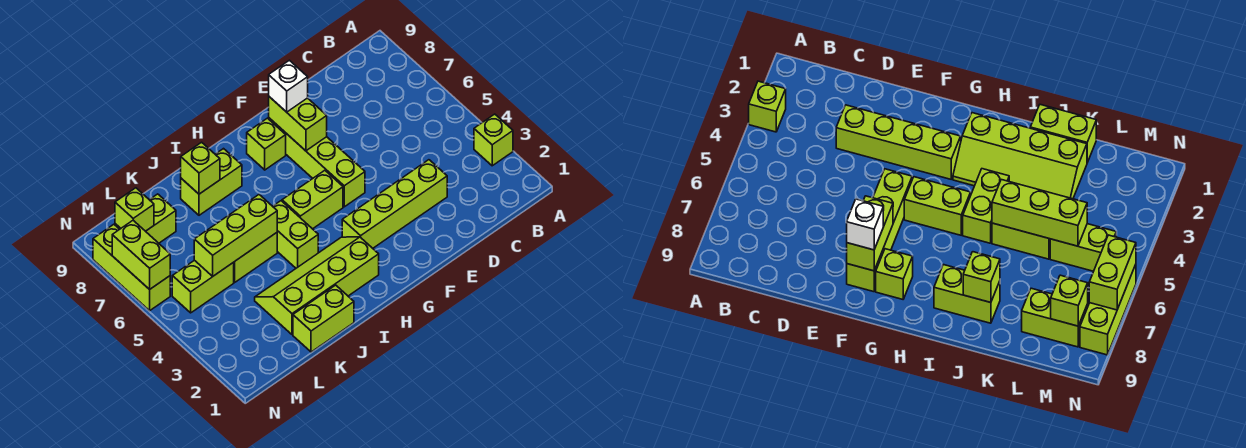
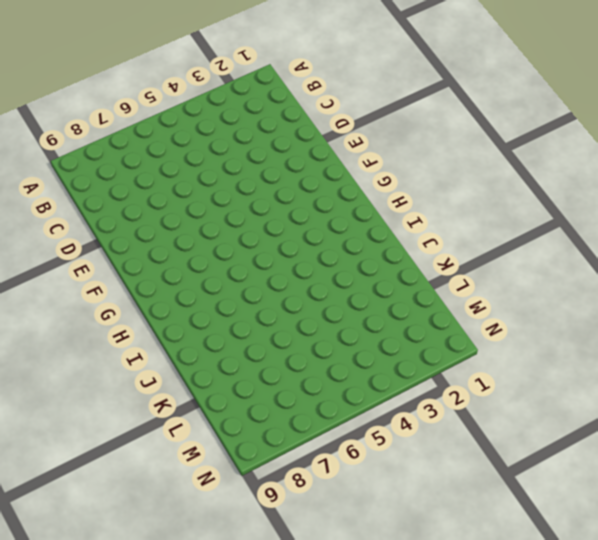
none -> lime 1x1 brick [474,114,513,166]
none -> lime 1x4 brick [342,160,447,248]
none -> lime 1x4 brick [269,118,365,207]

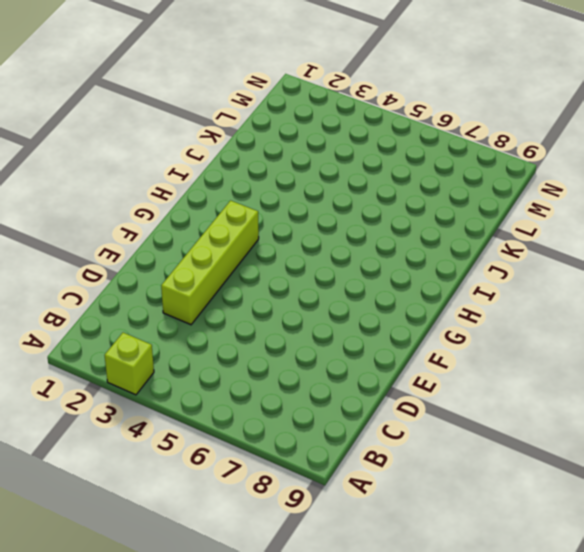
none -> lime 1x4 brick [269,118,365,207]
none -> lime 1x2 brick [282,170,343,229]
none -> lime 1x1 brick [247,118,286,170]

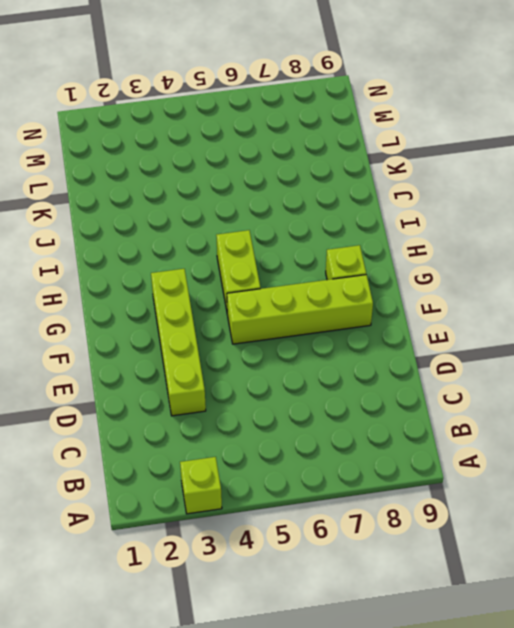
none -> lime 2x4 slope [255,237,379,335]
none -> lime 1x2 brick [273,201,318,268]
none -> lime 1x2 brick [181,149,242,215]

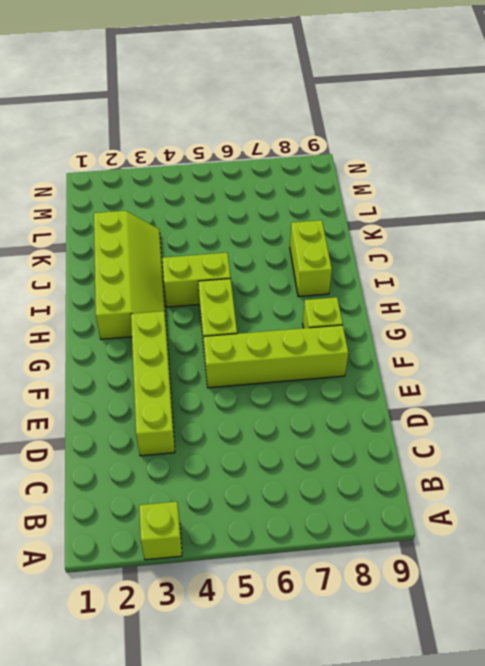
none -> lime 1x2 brick [293,285,354,352]
none -> lime 1x2 brick [234,233,277,283]
none -> lime 1x2 brick [172,260,234,313]

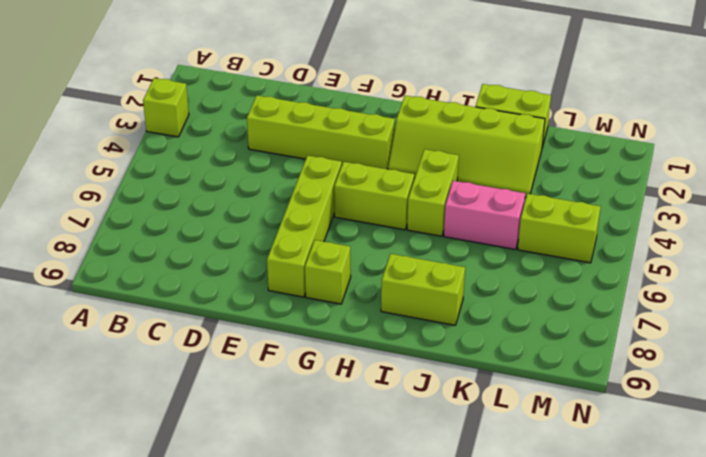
pink 1x2 brick [444,181,525,250] -> lime 1x2 brick [234,233,277,283]
none -> lime 1x2 brick [115,194,176,243]
none -> lime 1x3 brick [93,224,170,311]
none -> lime 1x2 brick [269,97,327,151]

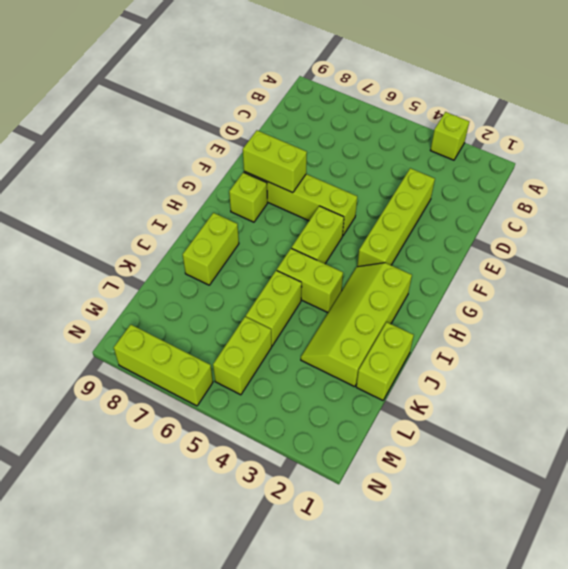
none -> lime 1x2 brick [115,194,176,243]
none -> lime 1x3 brick [194,195,277,276]
none -> lime 1x1 brick [181,142,220,194]

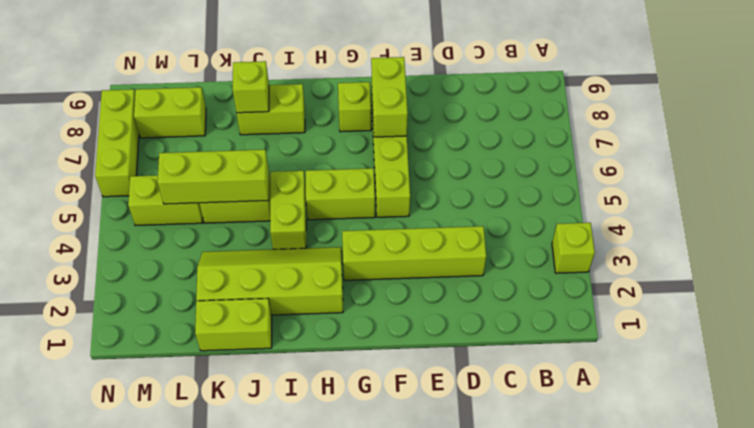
none -> lime 1x1 brick [115,188,154,231]
none -> lime 1x2 brick [112,220,170,289]
none -> white 1x1 brick [269,60,308,112]

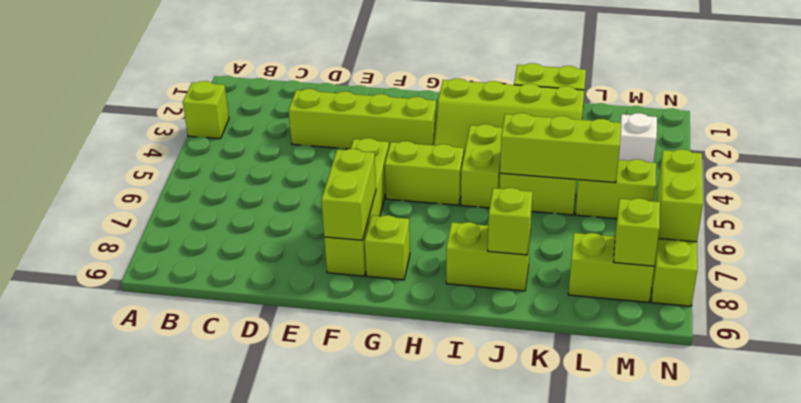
white 1x1 brick [618,113,657,163] -> white 1x1 brick moved to [269,60,308,112]

